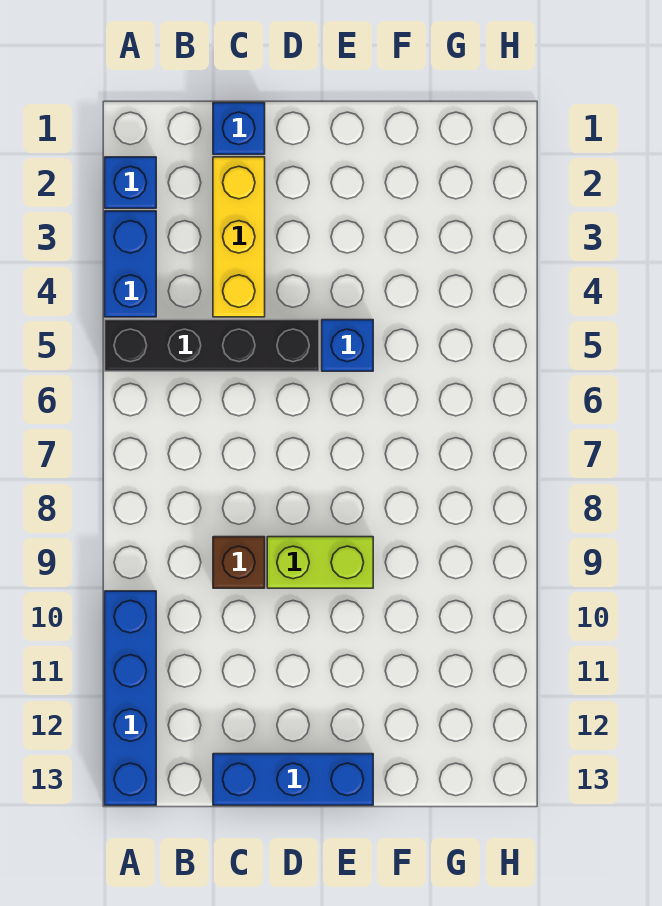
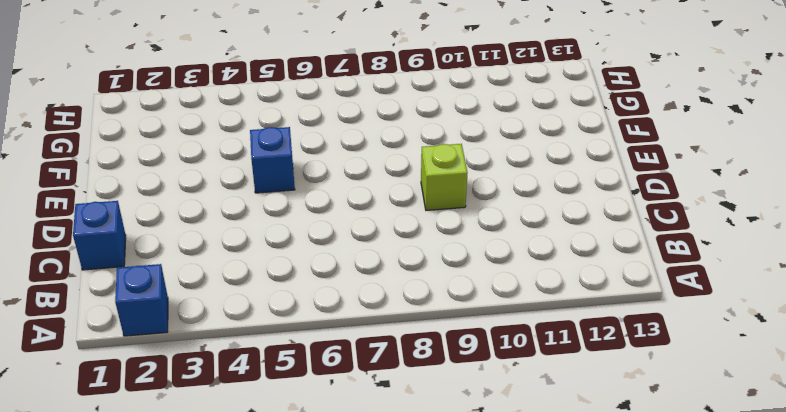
lime 1x1 brick [421,144,468,210] -> lime 1x2 brick [267,537,373,588]
none -> blue 1x2 brick [105,211,156,317]
none -> black 1x4 brick [105,320,319,371]

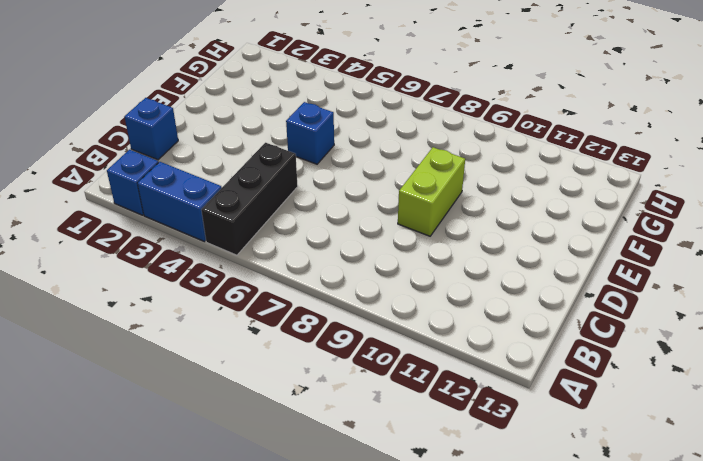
black 1x3 brick [201,143,298,255] -> black 1x4 brick [105,320,319,371]
none -> blue 1x4 brick [105,591,156,805]
none -> yellow 1x3 brick [213,157,265,317]

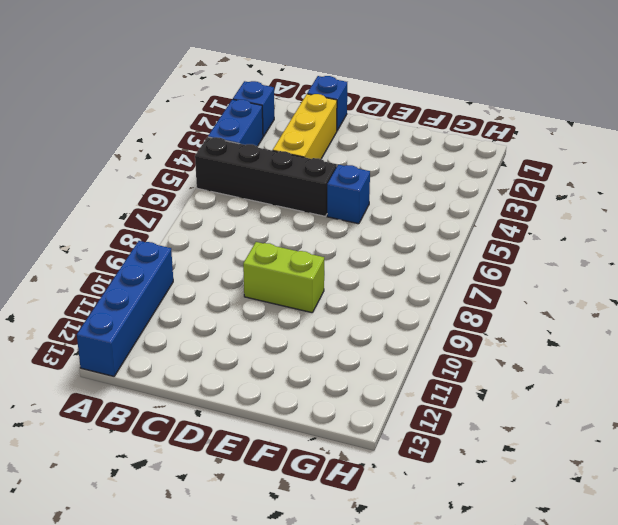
none -> brown 1x1 brick [213,537,265,588]
none -> blue 1x3 brick [213,754,373,805]

